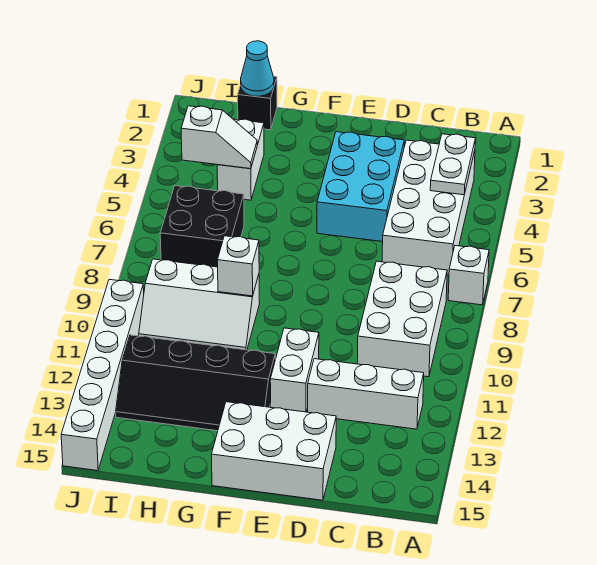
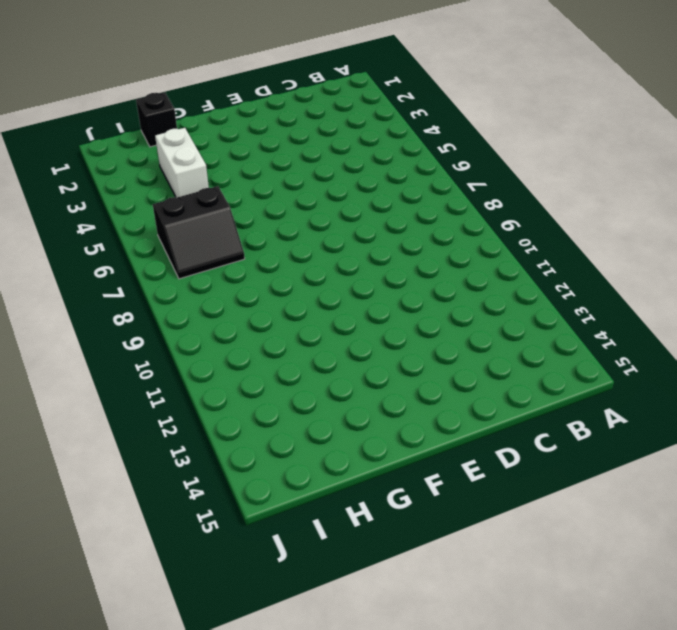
black 2x2 slope [153,186,245,279] -> black 2x2 brick [160,186,244,267]
none -> white 1x1 brick [448,246,489,305]
none -> white 2x4 brick [382,140,475,275]
none -> white 2x3 brick [357,261,447,377]

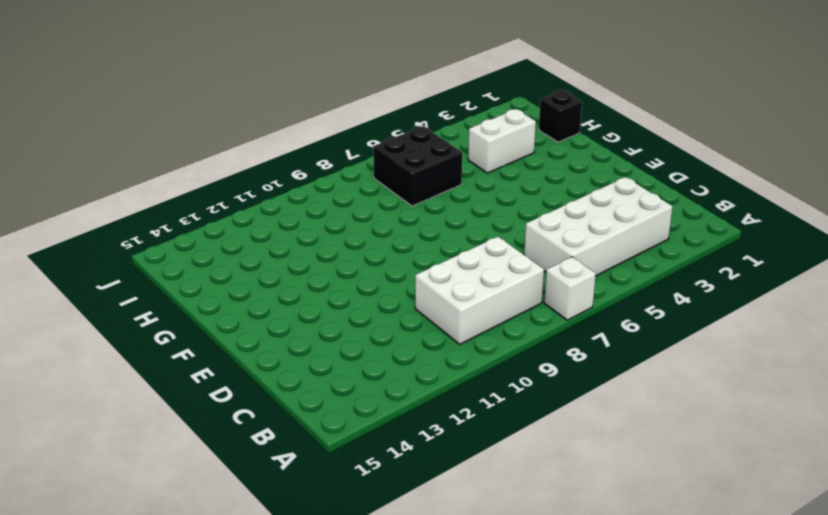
none -> white 1x3 brick [308,359,424,429]
none -> cyan 2x3 brick [317,132,404,242]
none -> white 2x3 brick [211,402,336,500]

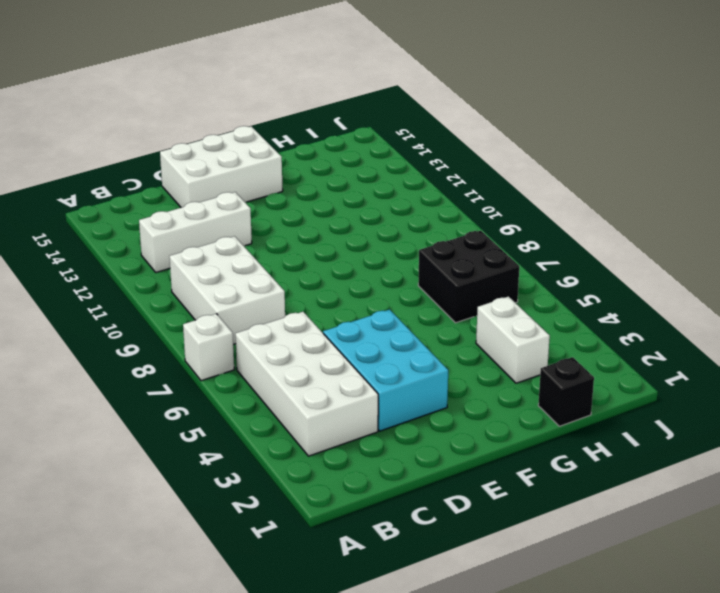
none -> white 1x2 brick [270,328,319,412]
none -> black 2x4 slope [116,335,275,431]
none -> white 2x3 slope [139,259,260,350]

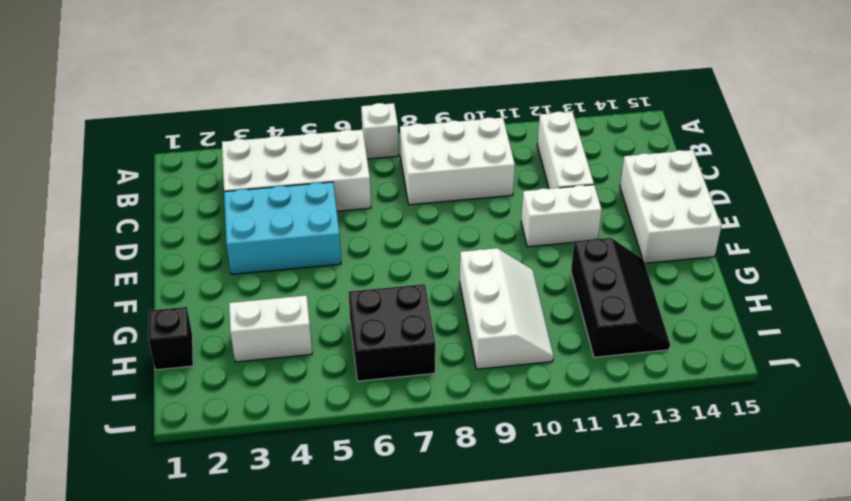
black 2x3 slope [571,238,670,357] -> black 2x4 slope [116,335,275,431]
none -> white 1x6 brick [61,279,144,471]
none -> white 1x2 plate [430,134,475,195]
none -> white 1x1 brick [217,236,259,296]

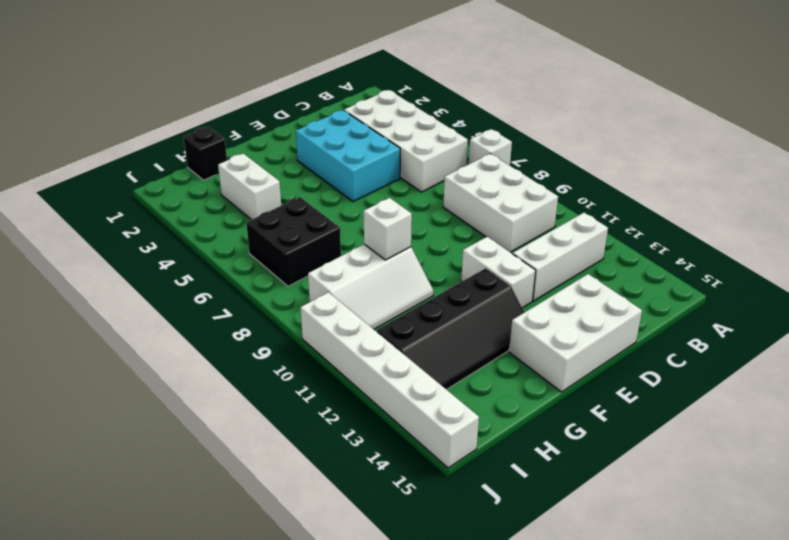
none -> white 1x2 plate [430,134,475,195]
none -> cyan 1x1 cone [241,41,274,96]
none -> white 1x2 slope [181,106,257,169]

